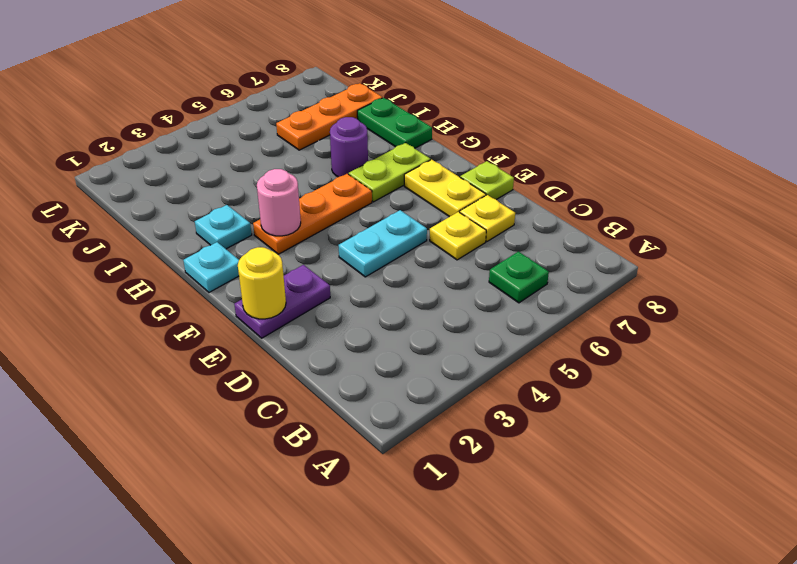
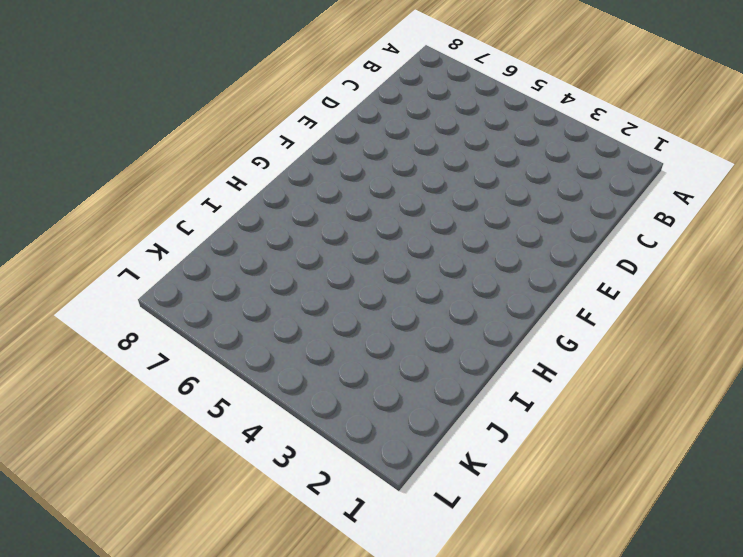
none -> green 1x1 plate [489,252,549,303]
none -> yellow 1x1 plate [430,212,486,260]
none -> yellow 1x1 plate [460,195,515,242]

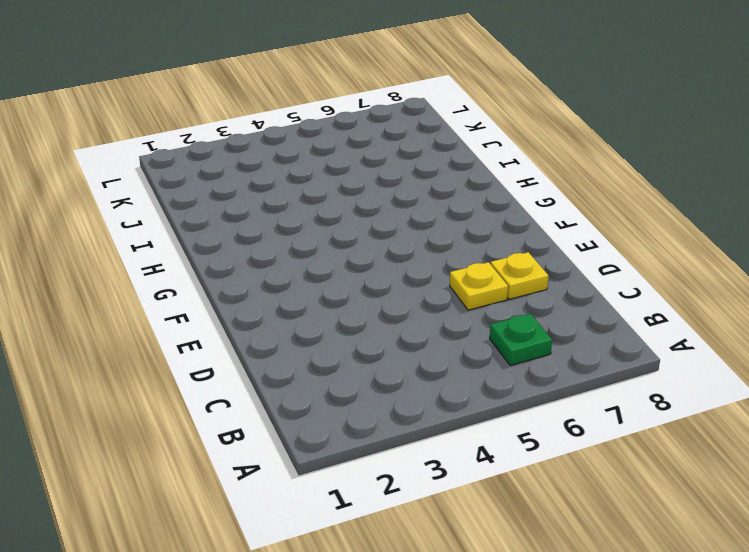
none -> purple 1x2 plate [234,265,330,338]
none -> cyan 1x2 plate [338,210,427,277]
none -> yellow 1x2 plate [404,160,486,217]

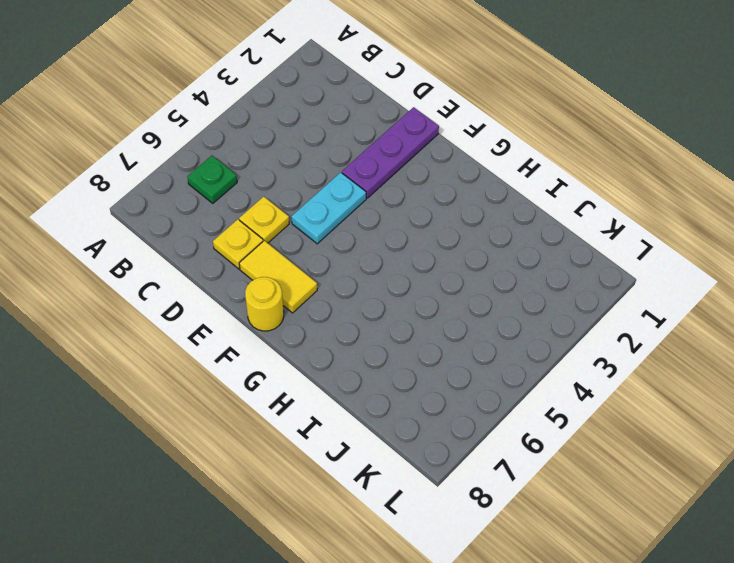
purple 1x3 plate [342,107,439,198] -> purple 1x2 plate [234,265,330,338]
yellow 1x2 tile [239,241,317,313] -> yellow 1x2 plate [404,160,486,217]
yellow 1x1 round brick [245,277,284,331] -> yellow 1x1 round brick moved to [238,247,286,319]
none -> lime 1x1 plate [460,161,514,200]
none -> cyan 1x1 plate [183,242,239,292]
none -> orange 1x3 plate [253,174,372,254]

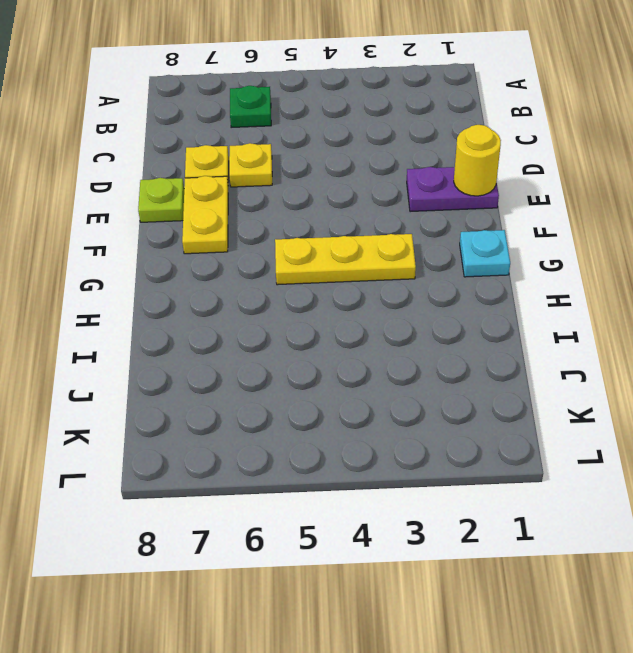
yellow 1x3 plate [275,234,416,285] -> orange 1x3 plate [253,174,372,254]
none -> cyan 1x2 plate [338,210,427,277]
none -> lime 1x2 plate [349,143,430,202]
none -> cyan 1x1 plate [195,205,252,249]

